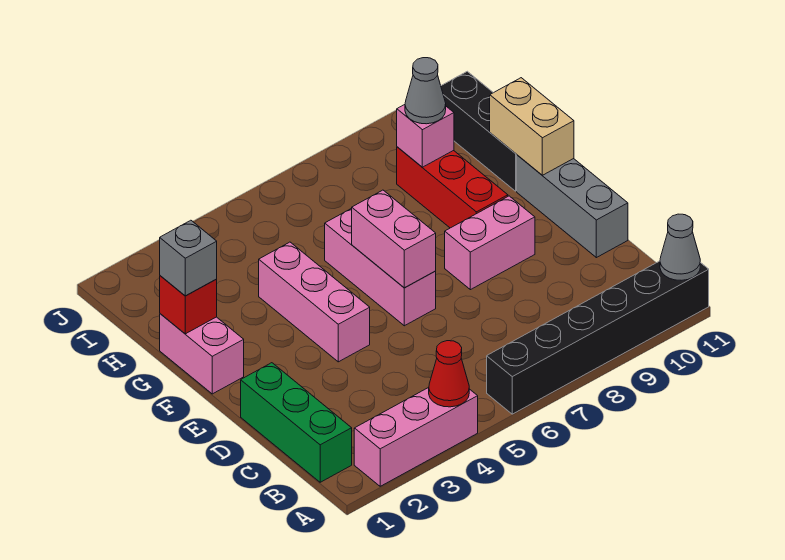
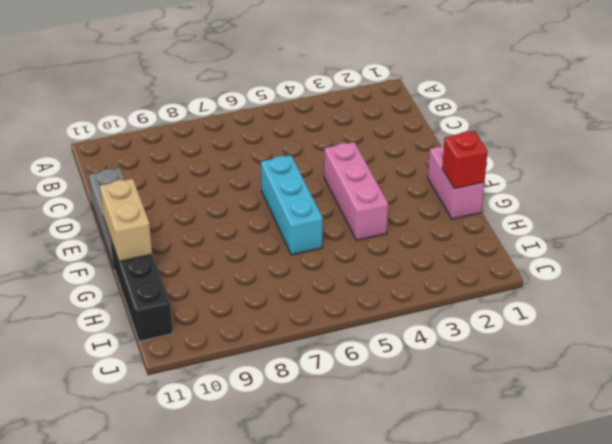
cyan 1x3 brick [261,155,323,255] -> pink 1x3 brick [325,208,436,326]
none -> pink 1x3 brick [354,387,478,486]
none -> black 1x6 brick [487,261,709,414]
none -> green 1x3 brick [241,363,352,482]

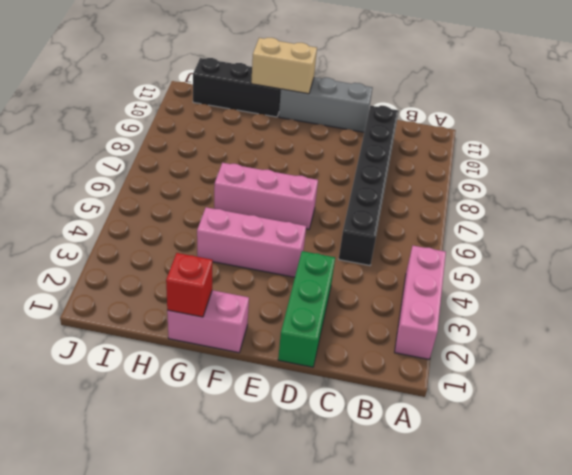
black 1x6 brick [339,106,399,265] -> black 1x6 brick moved to [487,261,709,414]
green 1x3 brick [278,251,335,367] -> green 1x3 brick turned to [241,363,352,482]
none -> pink 1x2 brick [445,196,535,290]
none -> red 1x3 brick [397,147,508,228]
none -> red 1x1 cone [429,341,469,407]

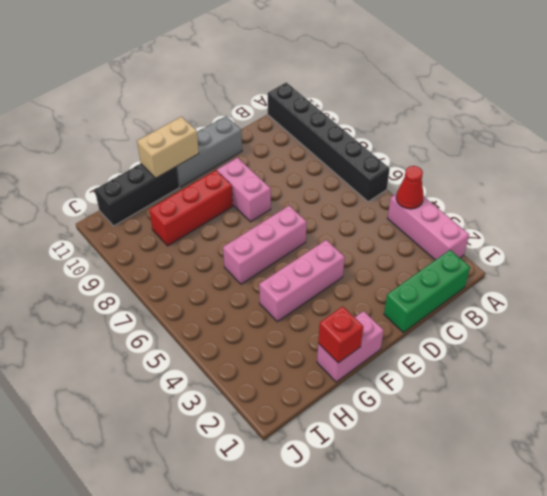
none -> grey 1x1 cone [660,214,700,280]
none -> pink 1x2 brick [352,190,436,288]
none -> pink 1x1 brick [397,105,454,167]

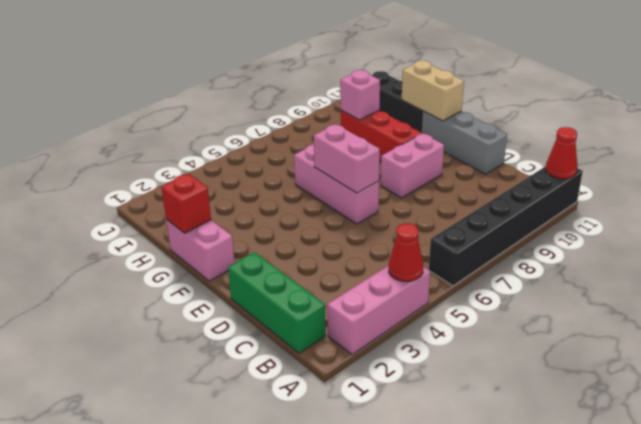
red 1x1 cone [546,127,578,179] -> grey 1x1 cone [660,214,700,280]
none -> pink 1x3 brick [259,242,370,362]
none -> grey 1x1 brick [160,220,217,296]
none -> grey 1x1 cone [405,58,446,124]

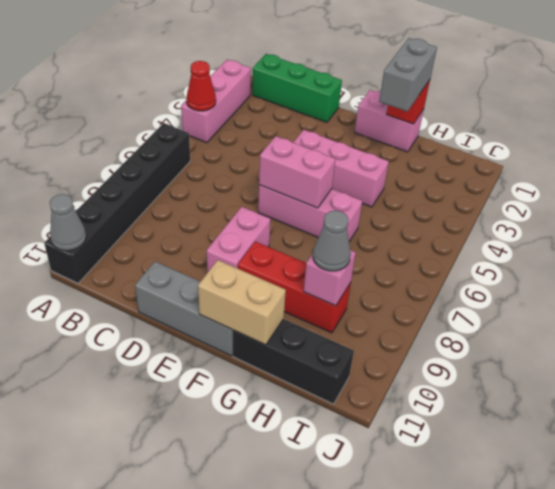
grey 1x2 brick [379,38,437,112] -> grey 1x1 brick [160,220,217,296]

